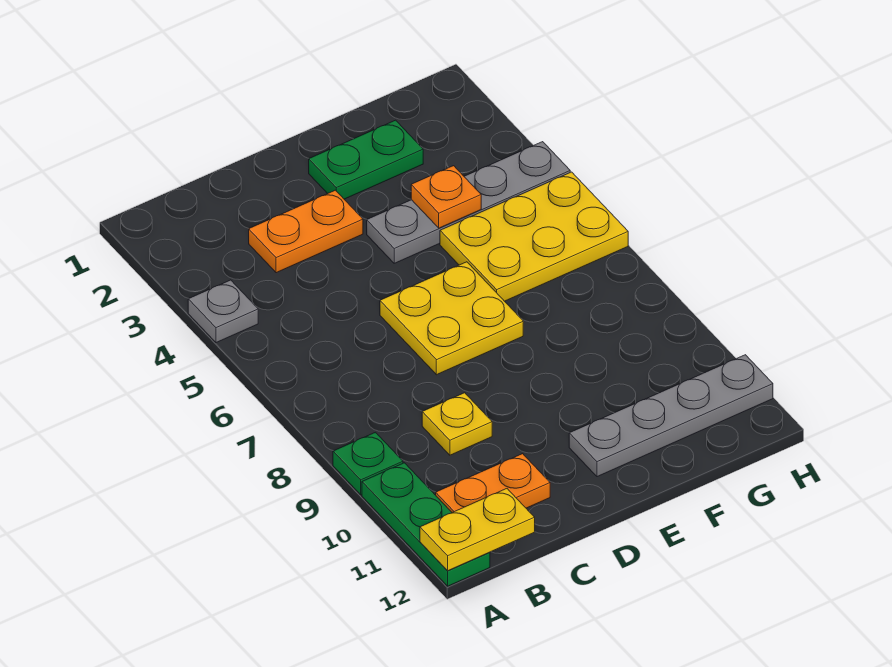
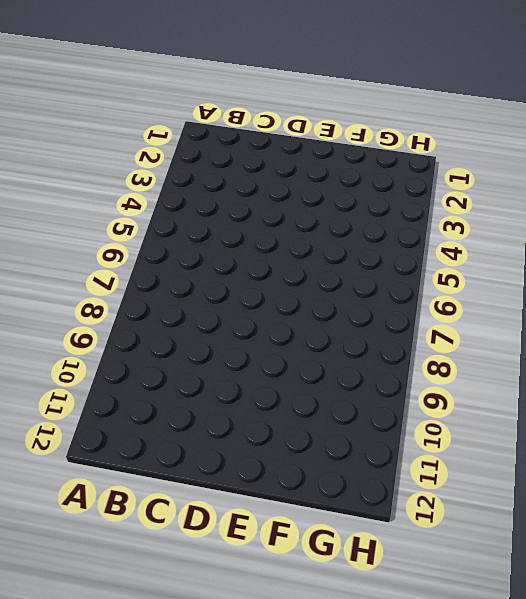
none -> grey 1x1 plate [188,280,258,343]
none -> green 1x1 plate [333,432,403,495]
none -> green 1x3 plate [362,463,490,586]

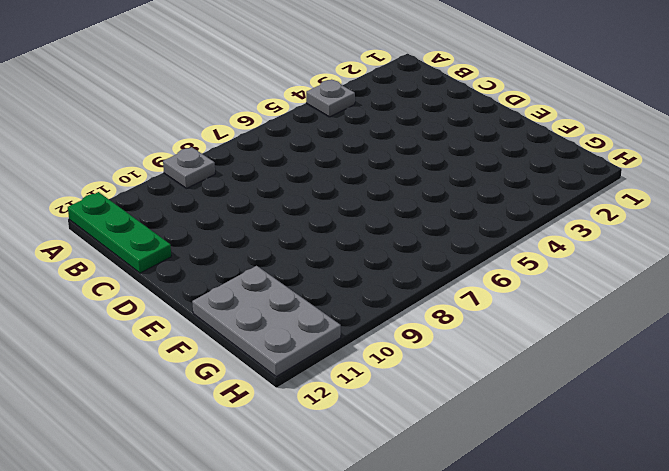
grey 1x1 plate [163,147,215,188] -> green 1x1 plate [333,432,403,495]
green 1x3 plate [68,192,171,273] -> green 1x3 plate turned to [362,463,490,586]
grey 2x3 plate [192,266,341,377] -> grey 1x4 plate [569,355,773,477]
none -> orange 1x2 plate [436,454,550,512]
none -> orange 1x2 plate [249,190,363,273]
none -> yellow 1x1 plate [422,393,492,455]

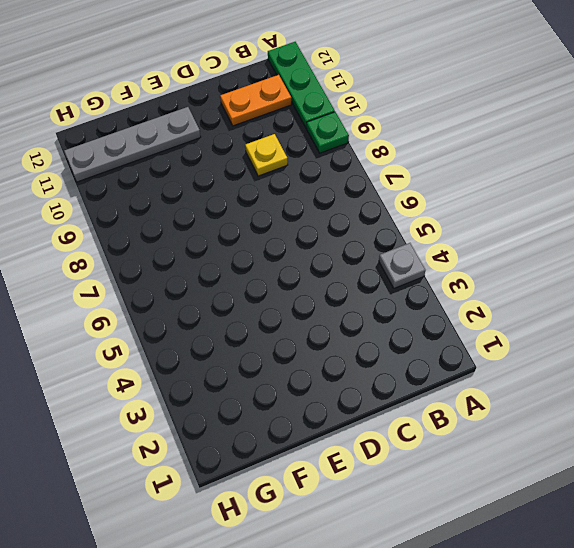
none -> orange 1x2 plate [249,190,363,273]
none -> yellow 2x2 plate [380,262,523,375]
none -> green 1x2 plate [309,120,423,199]

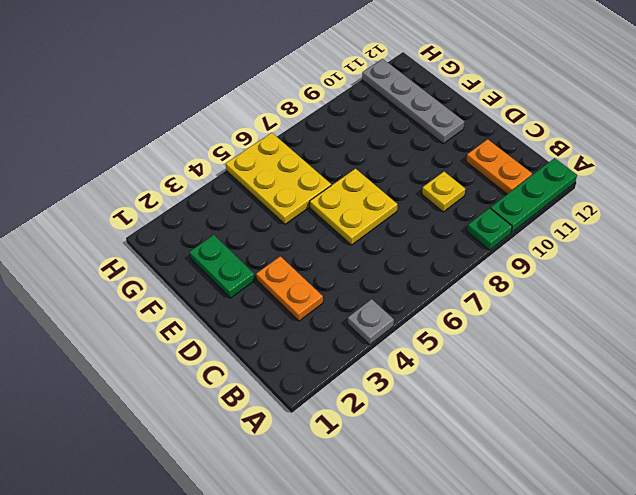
none -> grey 1x4 plate [367,142,570,263]
none -> yellow 1x2 plate [420,489,535,571]
none -> orange 1x1 plate [411,166,481,228]

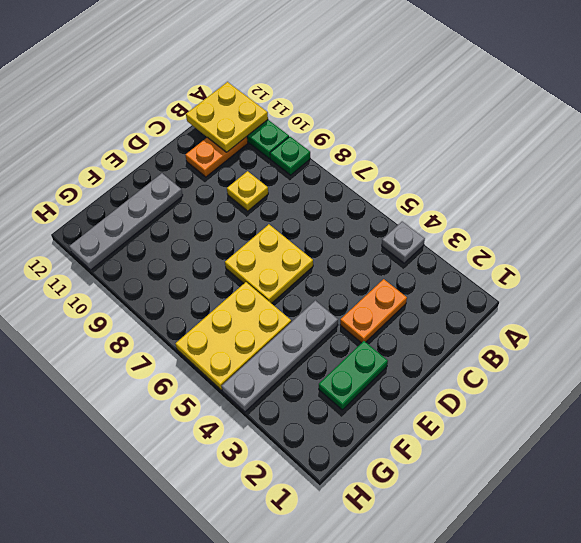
yellow 2x2 plate [186,82,268,152] -> yellow 1x2 plate [420,489,535,571]
none -> orange 1x1 plate [411,166,481,228]

